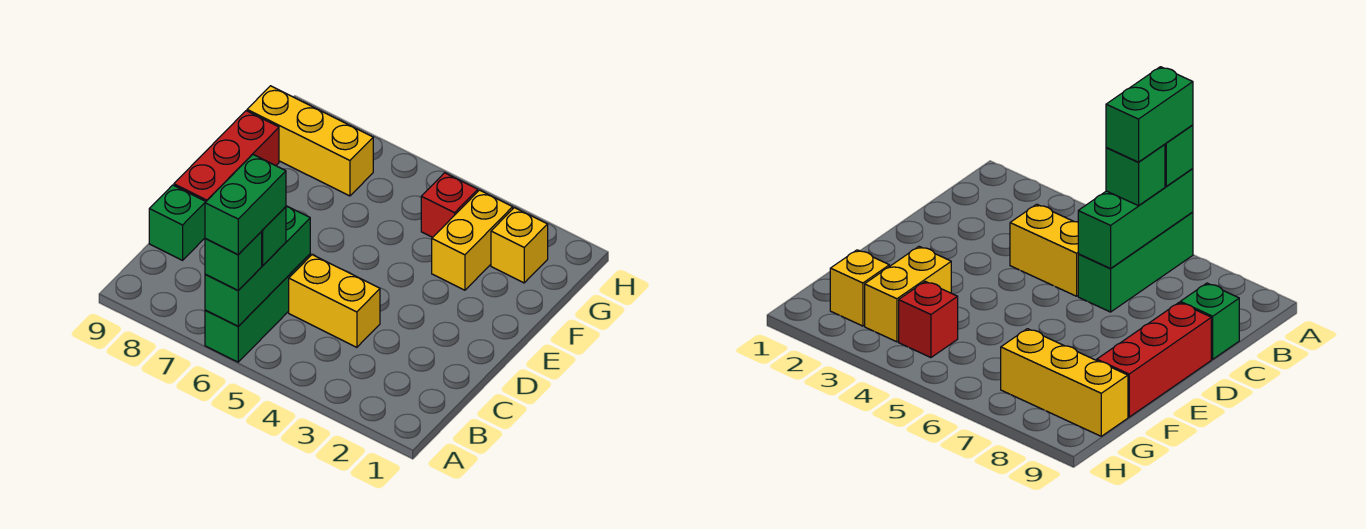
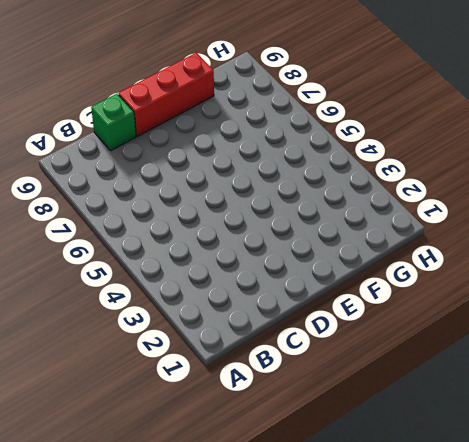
none -> green 1x3 brick [205,254,310,362]
none -> yellow 1x2 brick [289,255,380,347]
none -> yellow 1x2 brick [432,190,513,290]

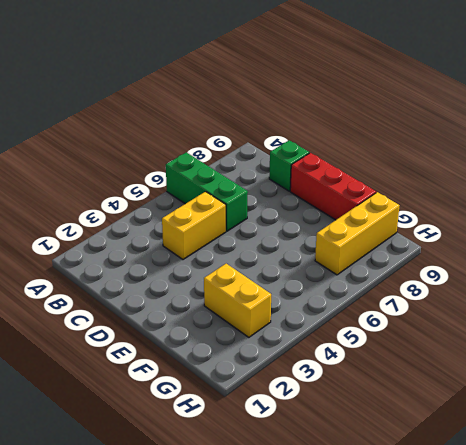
none -> yellow 1x1 brick [491,208,548,283]
none -> red 1x1 brick [421,173,478,237]
none -> green 1x3 brick [205,206,310,326]

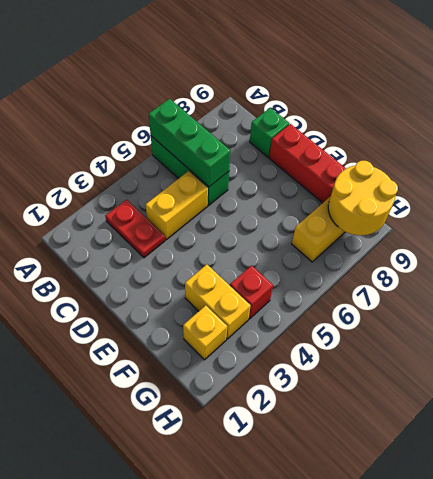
red 1x2 plate [105,200,165,258] -> none
yellow 2x2 round brick [328,161,398,235] -> none
none -> green 1x1 brick [205,232,262,290]
none -> green 1x1 brick [261,207,286,266]
none -> green 1x2 brick [205,155,286,255]

